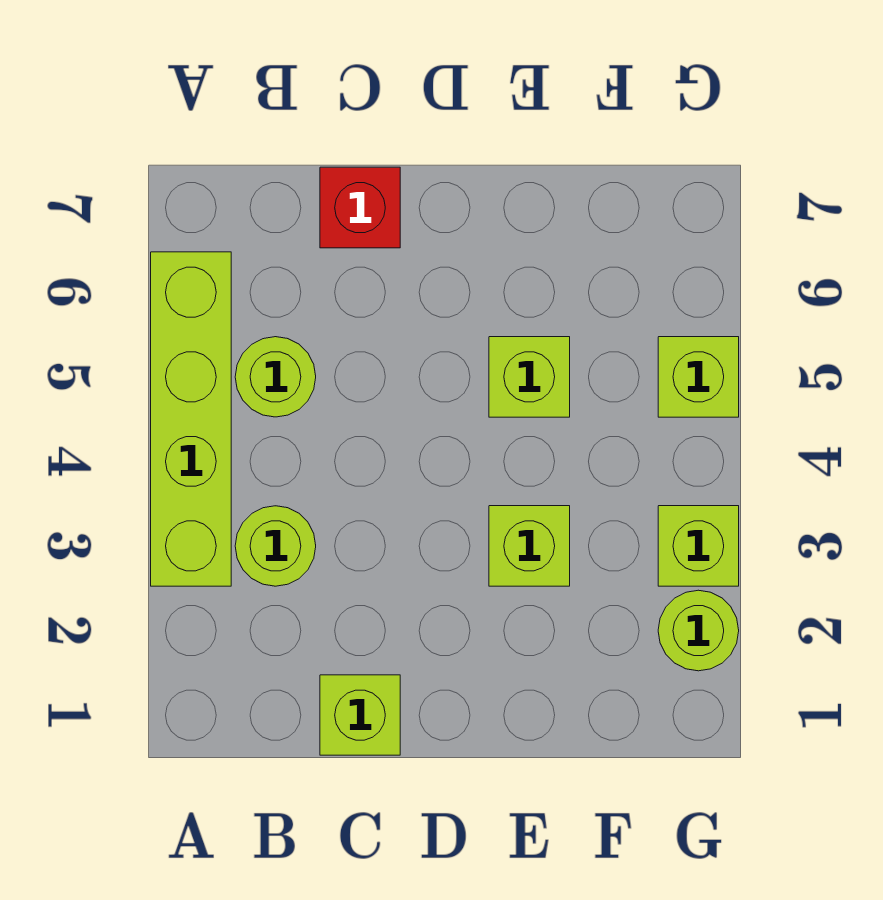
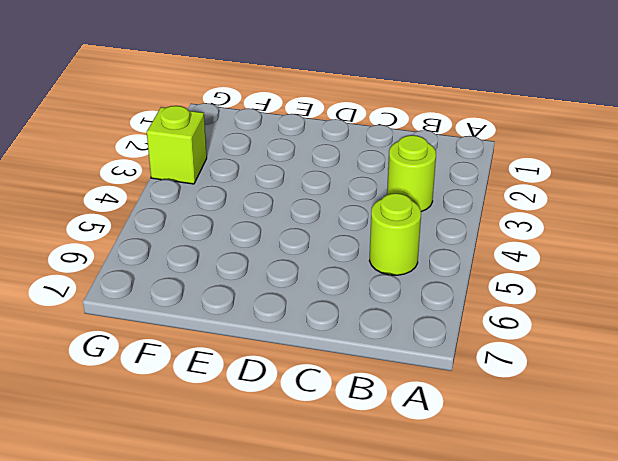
none -> lime 1x4 brick [151,252,231,586]
none -> lime 1x1 brick [320,675,400,755]

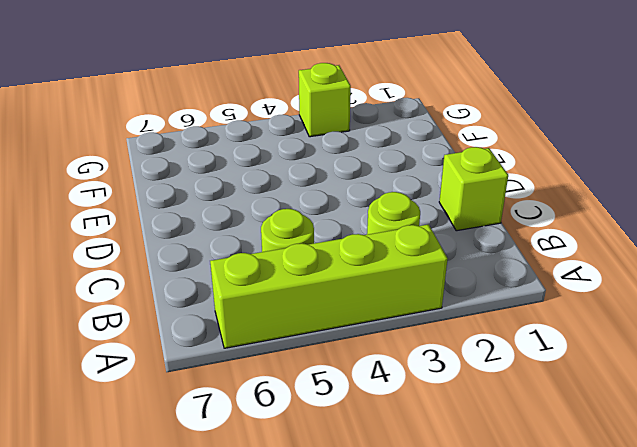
none -> red 1x1 brick [320,167,400,248]
none -> lime 1x1 brick [489,506,570,586]

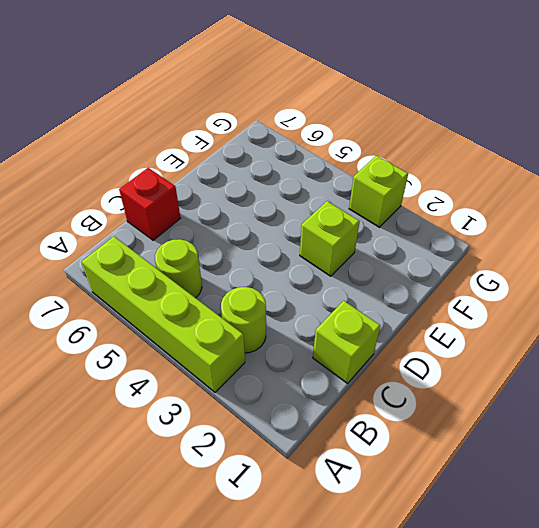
none -> lime 1x1 brick [489,337,570,417]
none -> lime 1x1 round brick [658,590,739,671]

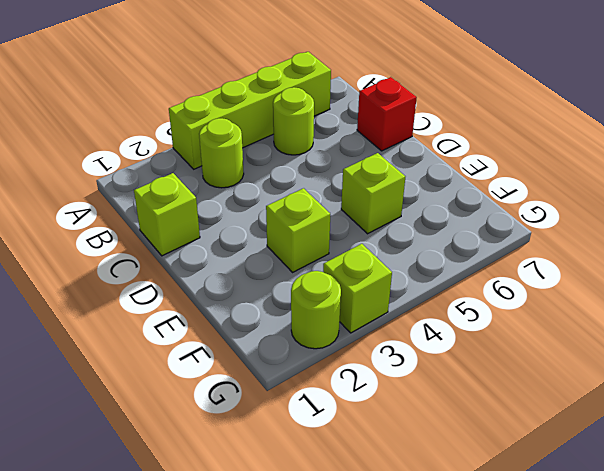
none -> lime 1x1 brick [658,337,739,417]

